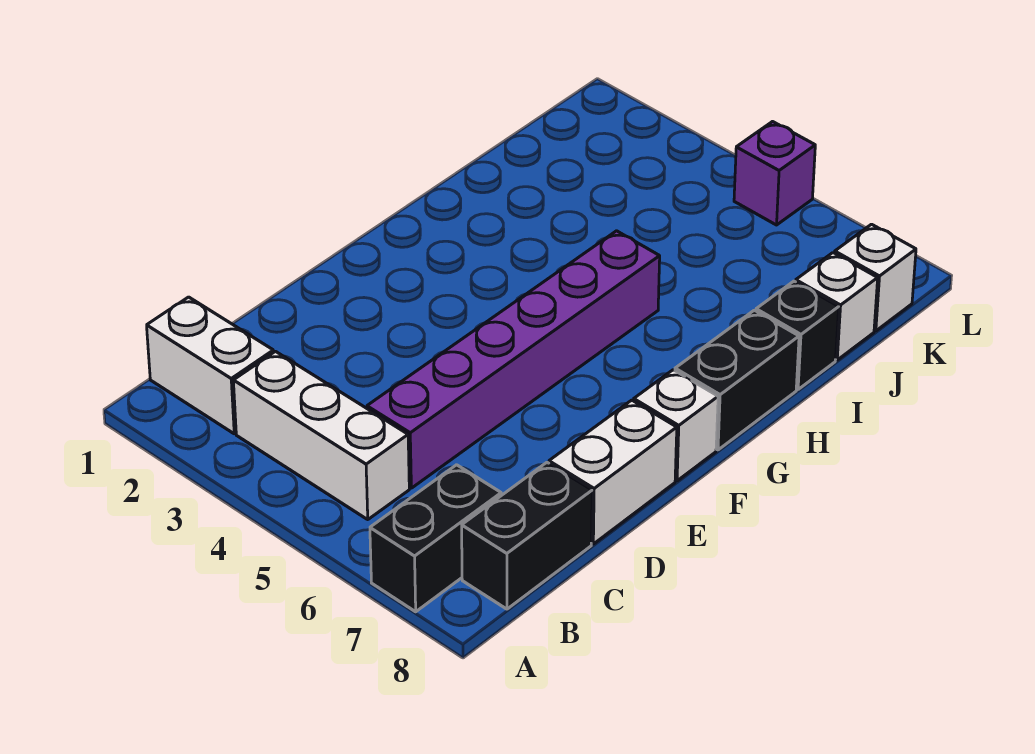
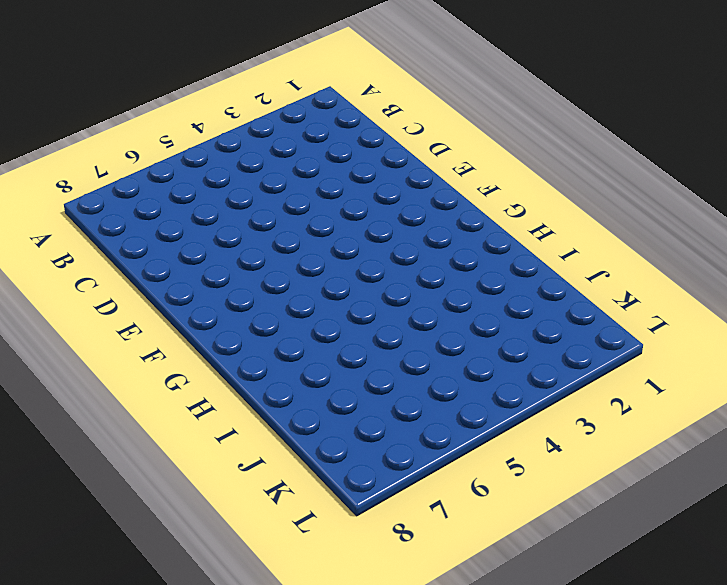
none -> black 1x2 brick [370,465,501,612]
none -> white 1x2 brick [147,297,274,434]
none -> white 1x3 brick [233,352,409,519]

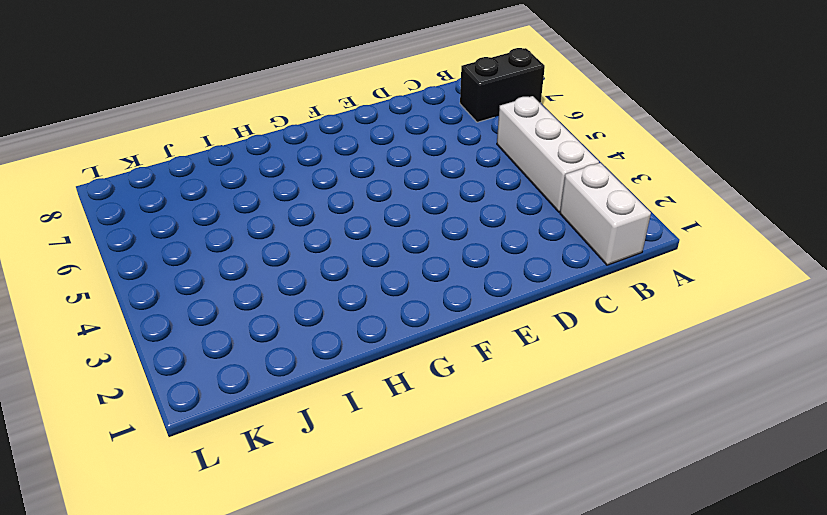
none -> black 1x2 brick [462,463,592,609]
none -> purple 1x6 brick [367,231,660,488]
none -> white 1x2 brick [549,400,677,544]

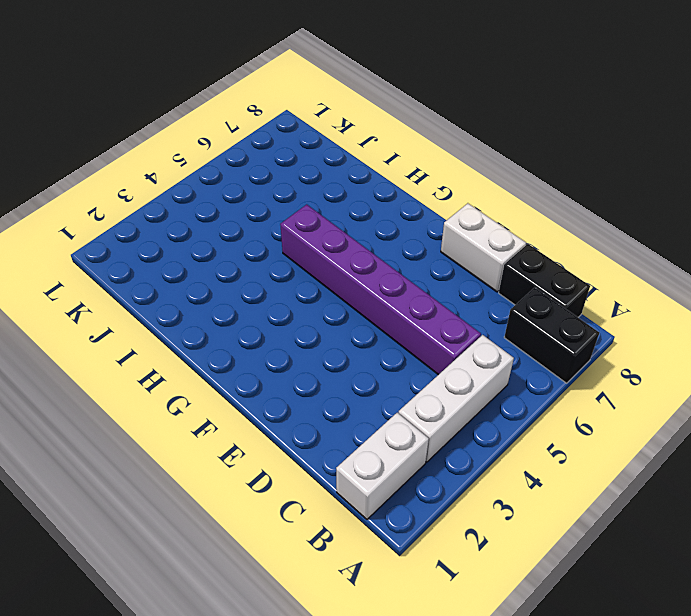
none -> white 1x1 brick [634,370,718,481]
none -> black 1x2 brick [675,310,799,450]
none -> black 1x1 brick [756,281,839,389]

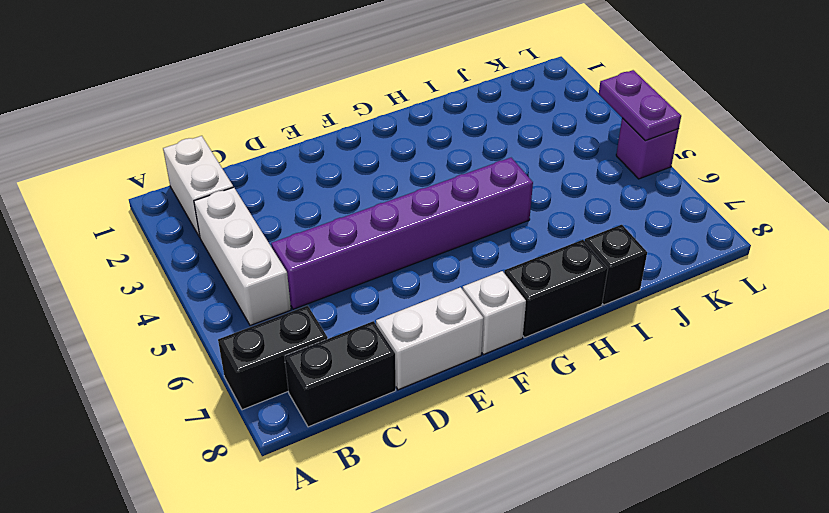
purple 1x2 plate [599,70,681,141] -> none
none -> white 1x1 brick [796,253,878,360]
none -> white 1x1 brick [835,224,916,331]

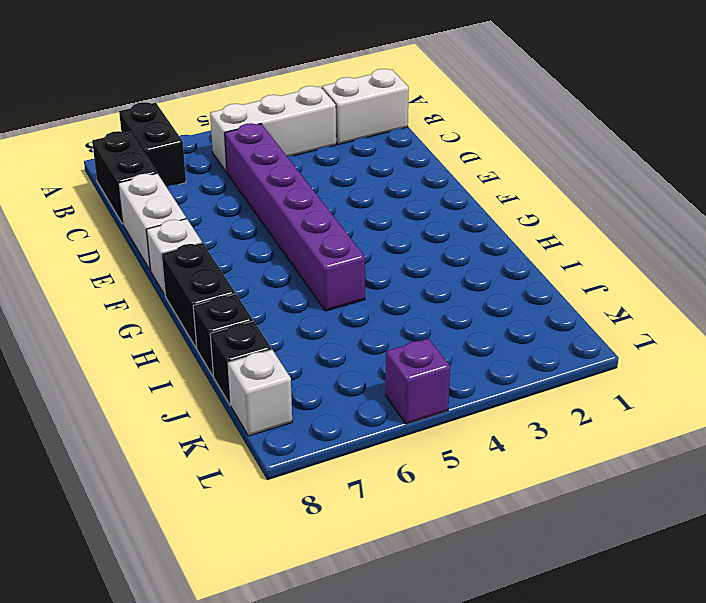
black 1x1 brick [210,321,272,405] -> white 1x1 brick [796,253,878,360]

